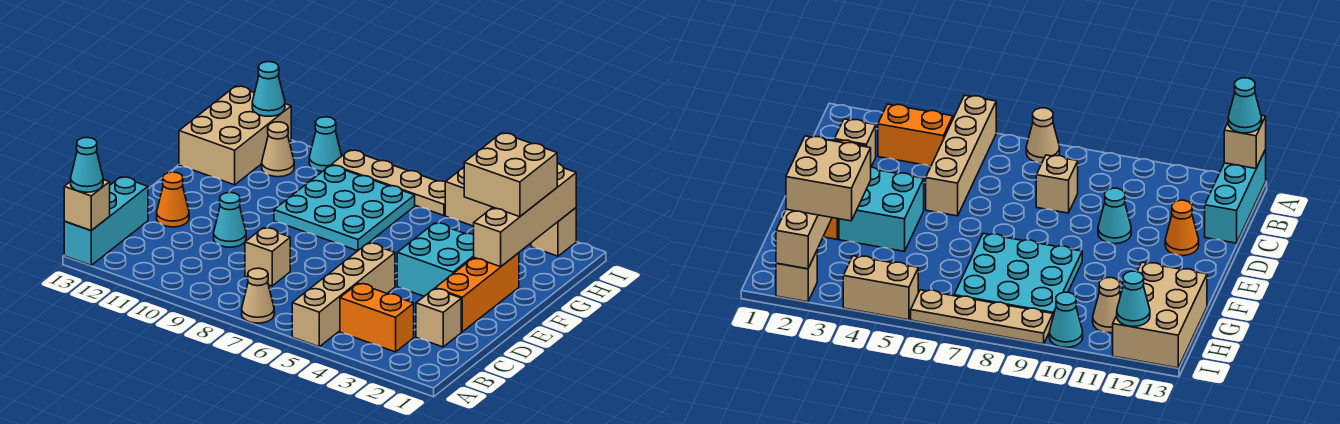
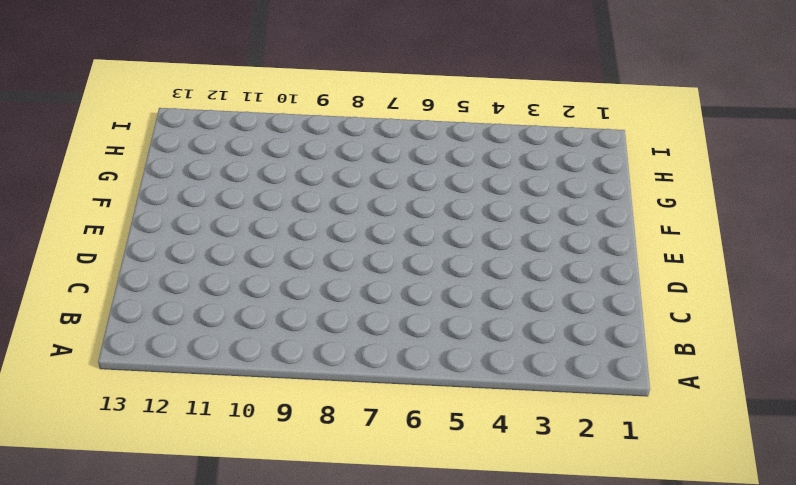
none -> tan 1x4 brick [292,243,395,347]
none -> tan 1x1 cone [242,268,274,323]
none -> cyan 1x3 brick [64,177,148,265]

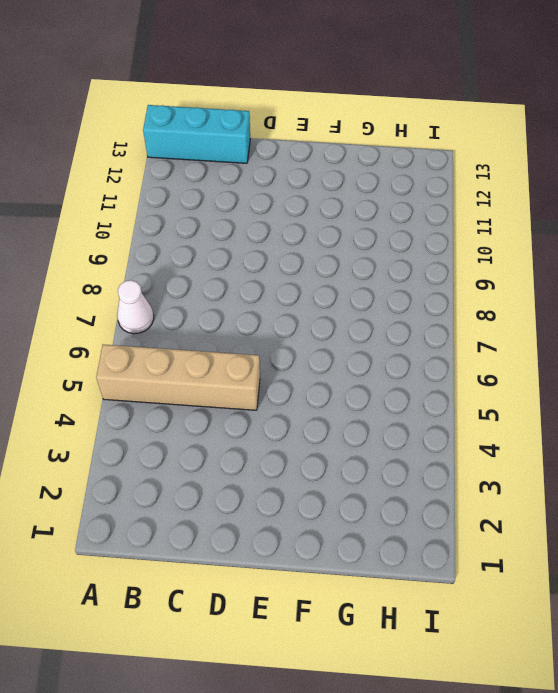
white 1x1 cone [117,280,154,334] -> tan 1x1 cone [242,268,274,323]
none -> orange 1x2 brick [340,283,414,352]
none -> tan 1x1 brick [416,289,461,347]
none -> tan 1x1 brick [245,228,290,286]

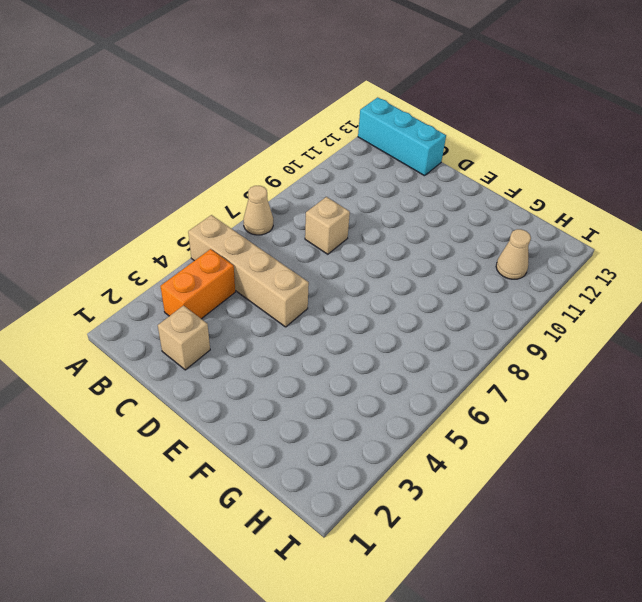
none -> orange 1x3 brick [435,253,519,332]
none -> cyan 1x1 cone [214,193,246,247]
none -> orange 1x1 cone [157,172,189,227]

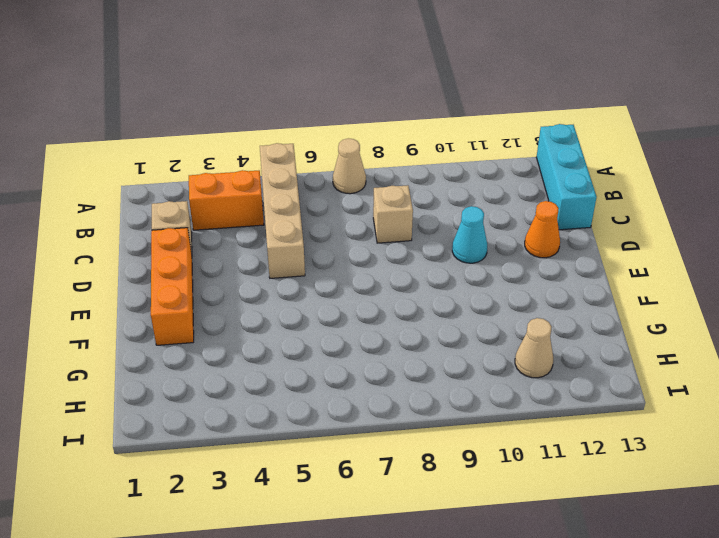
none -> cyan 2x2 brick [397,223,474,296]
none -> cyan 3x3 plate [274,165,415,251]
none -> tan 2x3 brick [179,86,291,185]

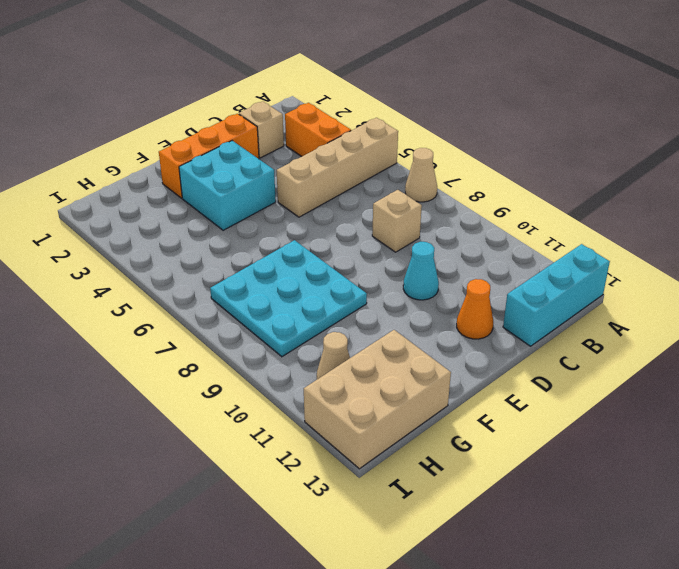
none -> tan 1x1 brick [531,208,576,256]
none -> tan 1x2 brick [445,167,493,226]
none -> tan 1x4 plate [331,150,445,216]

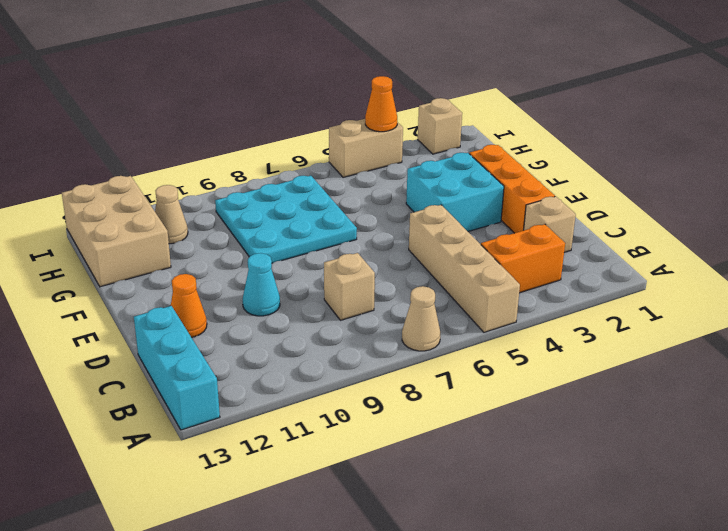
orange 1x1 cone [365,76,397,132] -> none
none -> tan 1x4 plate [331,150,445,216]
none -> cyan 1x1 cone [309,117,342,171]
none -> tan 1x1 brick [64,180,110,231]

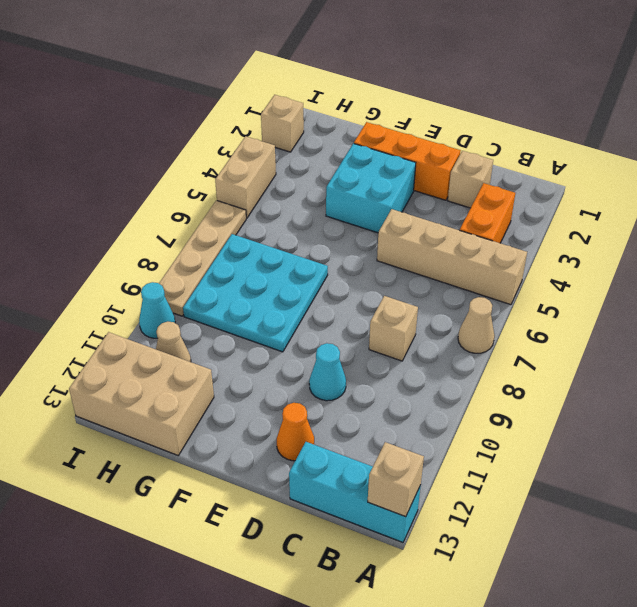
none -> tan 1x4 brick [474,164,576,267]
none -> cyan 1x1 cone [252,62,285,116]
none -> cyan 1x1 cone [71,138,103,192]

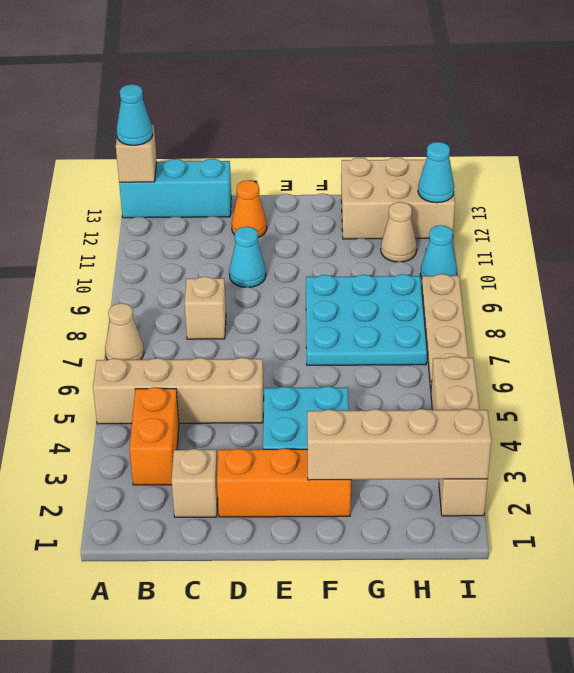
none -> tan 2x2 brick [464,133,557,217]

